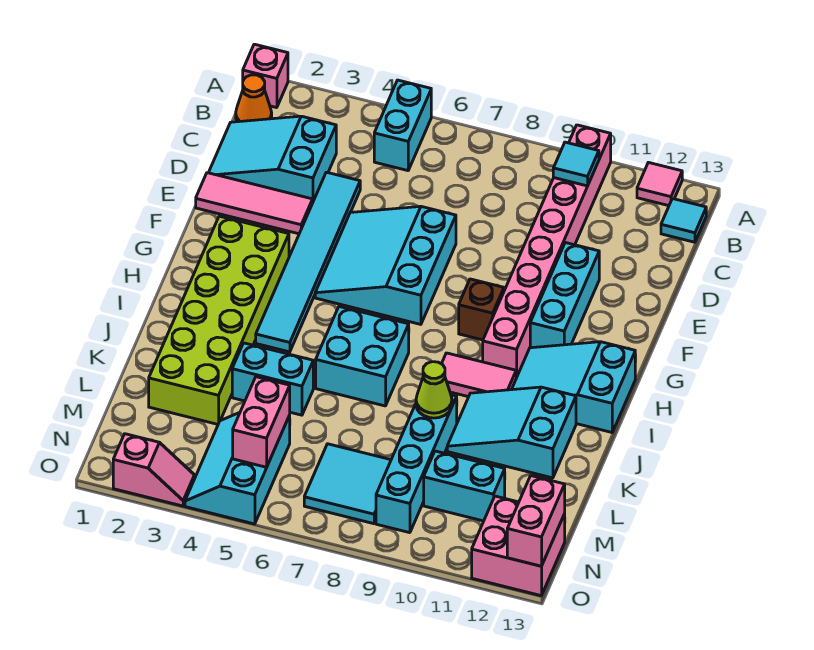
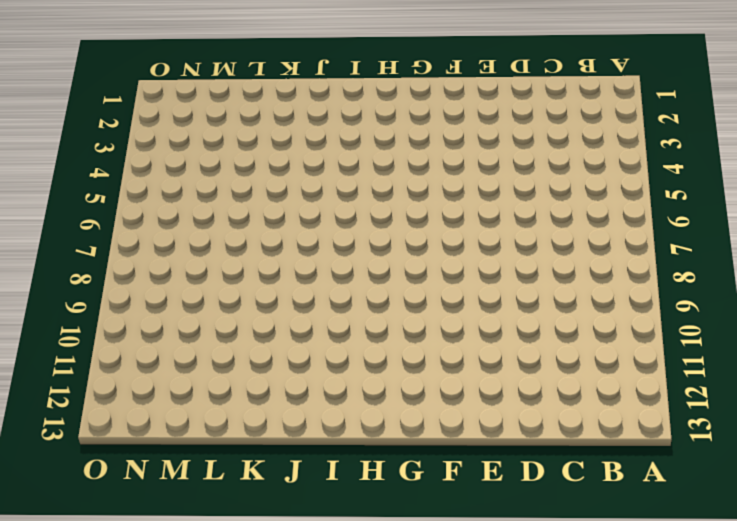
none -> pink 1x1 brick [243,44,288,108]
none -> cyan 1x2 brick [374,80,431,171]
none -> pink 1x8 brick [483,125,611,378]

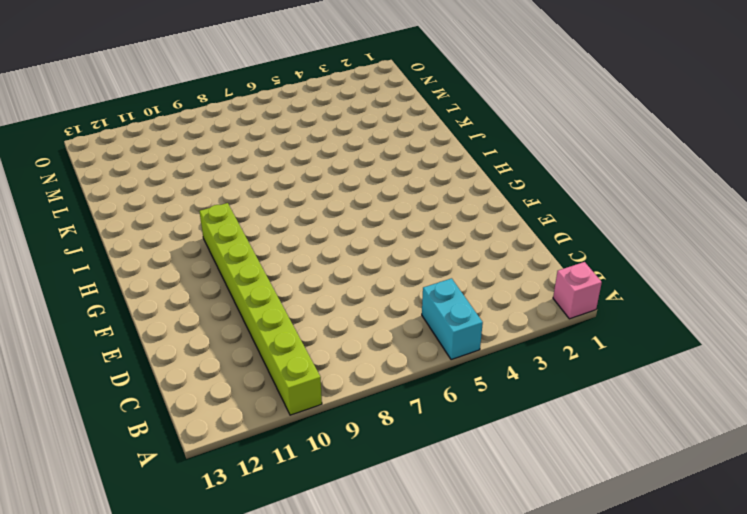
lime 1x8 brick [199,203,322,415] -> pink 1x8 brick [483,125,611,378]
none -> pink 1x1 tile [637,162,682,206]
none -> orange 1x1 cone [236,75,272,122]
none -> cyan 1x1 tile [661,199,706,242]

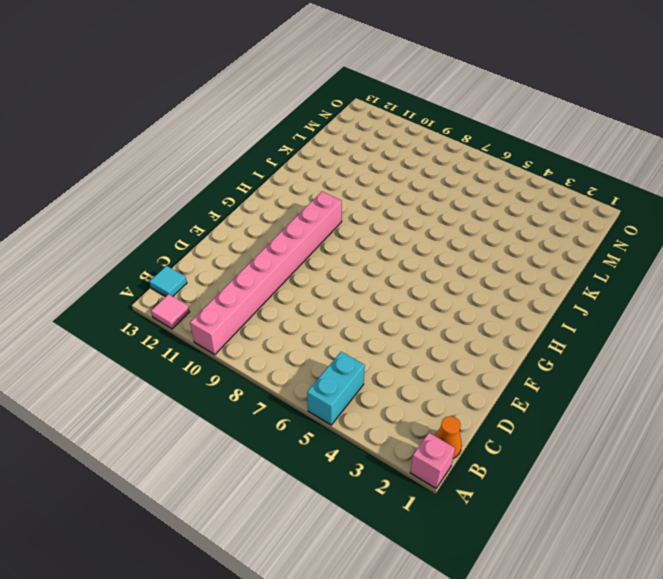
none -> cyan 2x3 slope [209,116,336,201]
none -> cyan 1x6 tile [256,172,360,352]
none -> pink 1x3 tile [196,173,313,234]

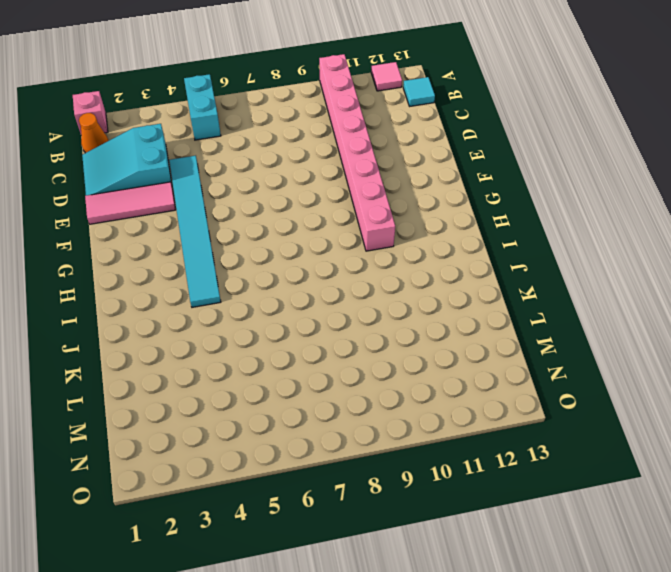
none -> cyan 3x3 slope [315,206,456,324]
none -> cyan 1x3 brick [530,243,599,348]
none -> lime 2x6 brick [149,216,289,424]

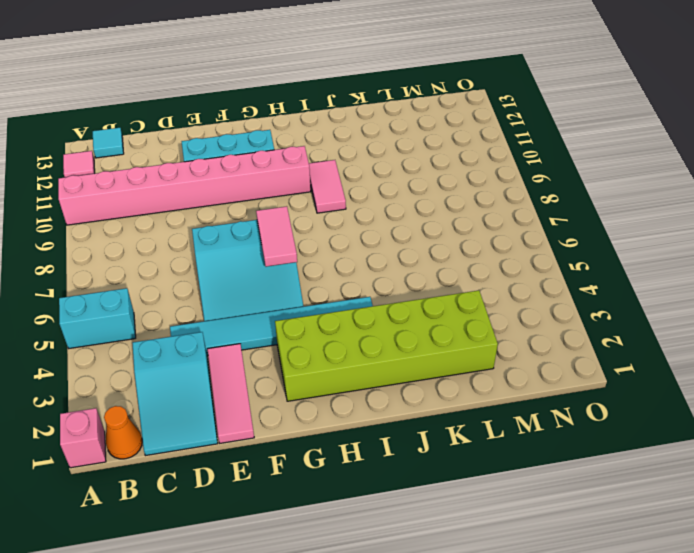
pink 1x2 tile [256,206,297,267] -> none
none -> brown 1x1 brick [459,279,504,340]
none -> cyan 2x3 slope [512,342,635,432]
none -> cyan 2x2 brick [316,307,409,406]

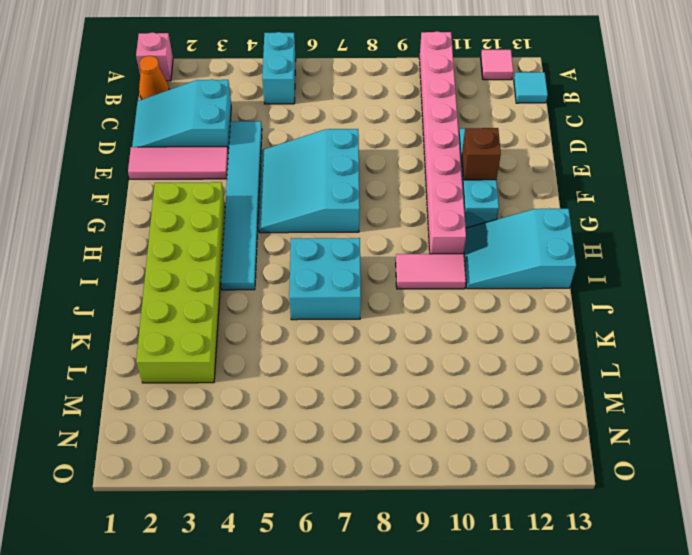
brown 1x1 brick [462,128,501,180] -> brown 1x1 brick moved to [459,279,504,340]
none -> cyan 2x3 slope [447,387,576,478]
none -> cyan 1x2 brick [232,343,313,415]
none -> cyan 1x4 brick [376,395,457,533]

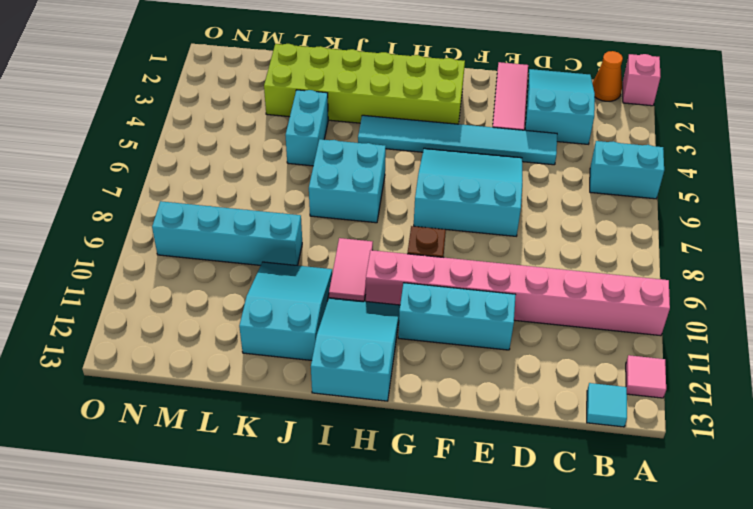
none -> cyan 2x3 slope [185,413,290,524]
none -> cyan 2x2 tile [304,444,391,524]
none -> cyan 1x2 brick [424,451,505,521]

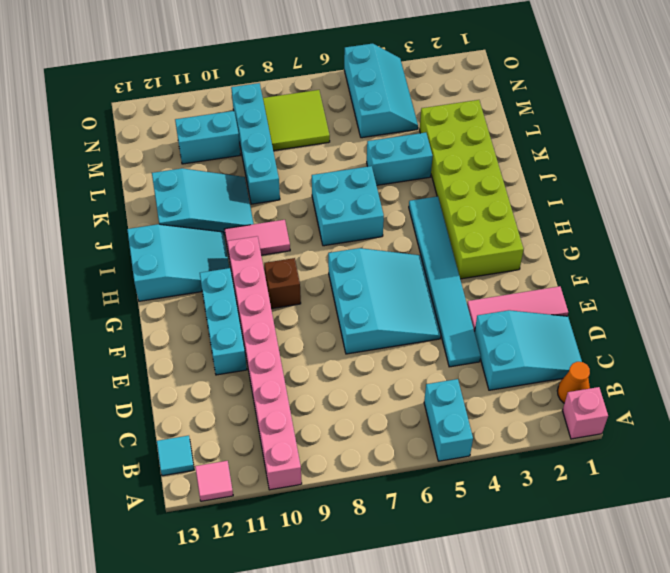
lime 2x2 tile [263,90,330,151] -> cyan 2x2 tile [304,444,391,524]
none -> pink 2x2 brick [472,496,565,596]
none -> pink 1x2 slope [113,434,194,506]
none -> cyan 1x1 tile [553,142,599,186]

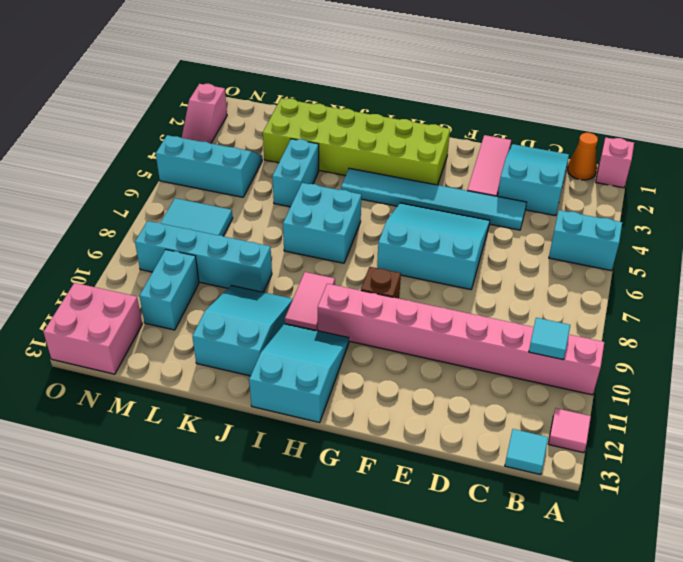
none -> cyan 1x3 brick [530,243,599,348]
none -> lime 1x1 cone [416,362,452,418]
none -> pink 1x2 brick [233,377,290,467]

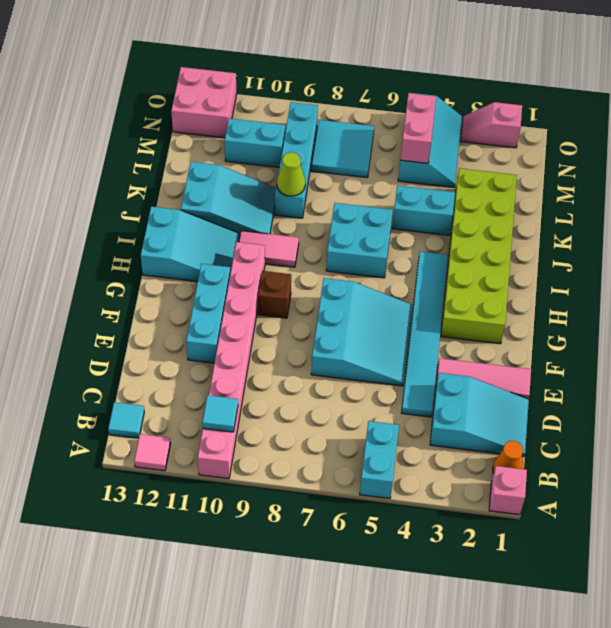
none -> pink 1x2 brick [507,476,565,566]

